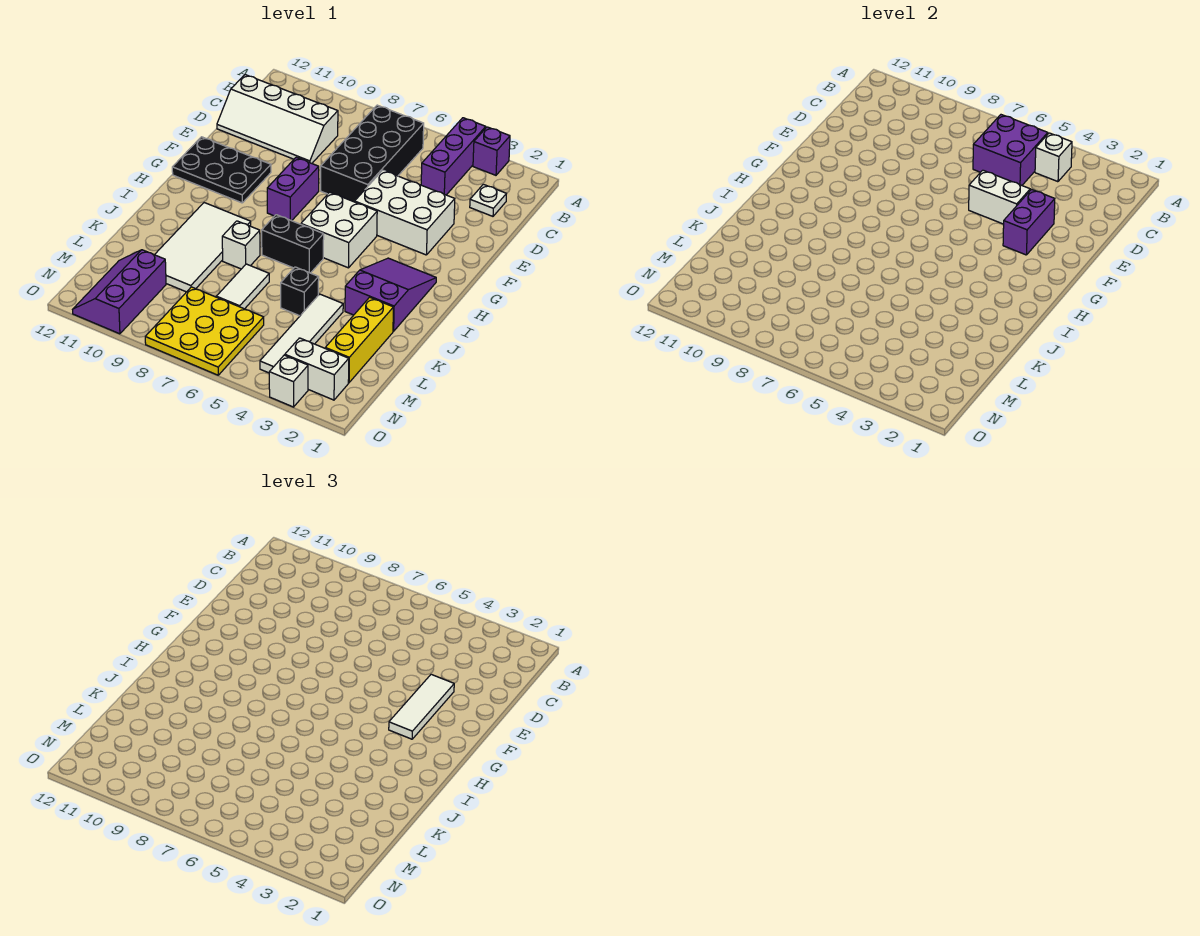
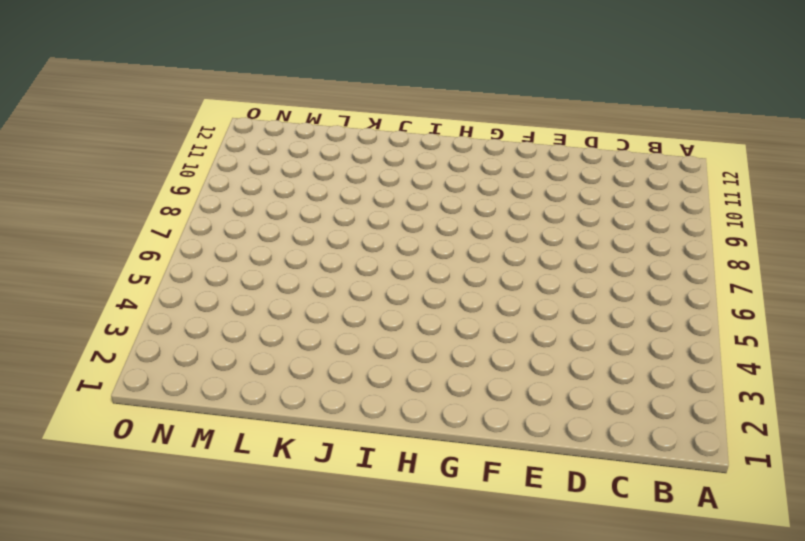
none -> purple 1x1 brick [473,127,510,175]
none -> purple 1x3 brick [421,118,486,195]
none -> black 2x4 brick [321,105,424,202]

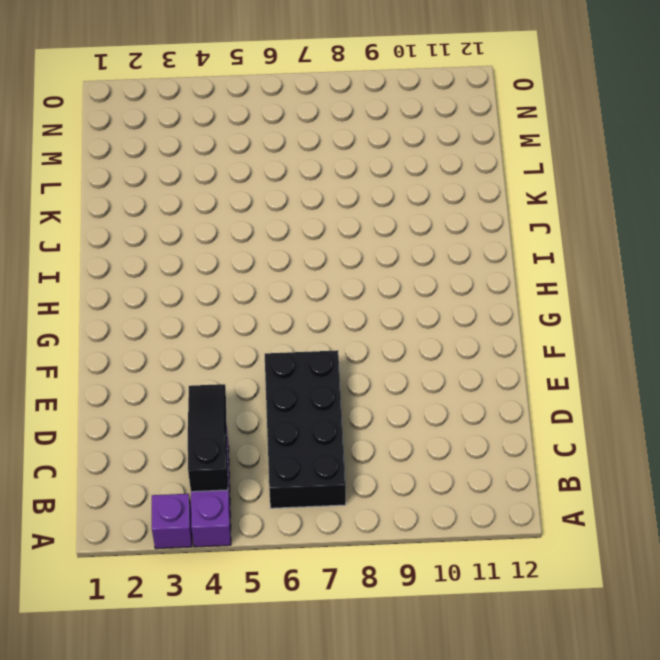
black 1x3 slope [188,384,228,492] -> white 1x1 brick [1035,133,1072,182]
none -> white 1x1 plate [470,184,507,216]
none -> white 2x4 slope [217,75,338,163]
none -> white 2x3 brick [355,170,455,255]

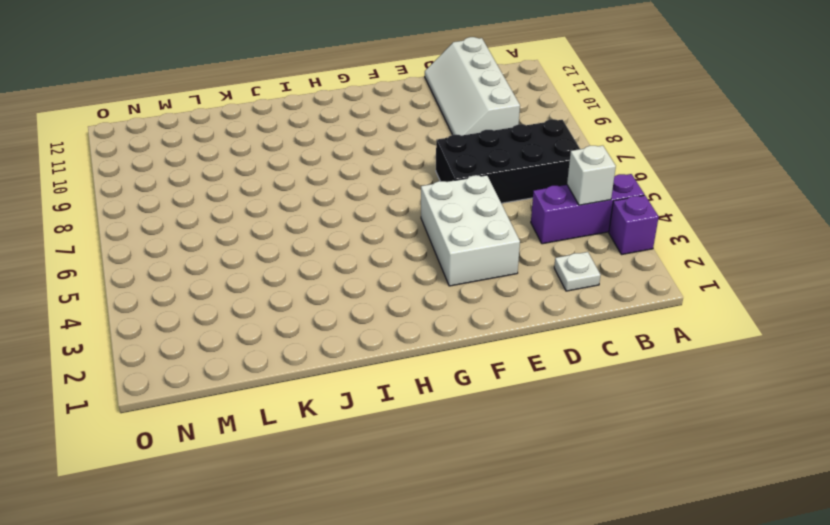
none -> purple 1x2 brick [267,158,319,221]
none -> black 2x3 plate [172,137,271,203]
none -> white 2x2 brick [301,192,377,268]

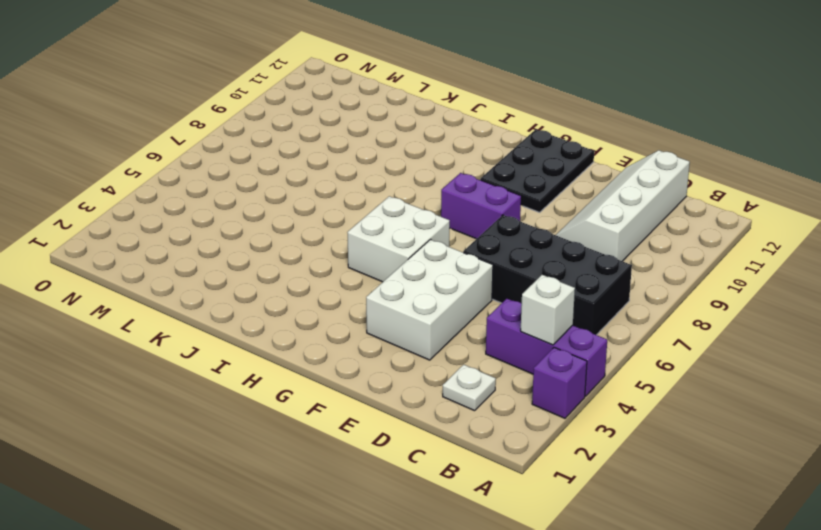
none -> purple 2x3 slope [345,258,436,331]
none -> black 1x2 brick [262,215,324,273]
none -> white 2x4 tile [155,203,251,292]

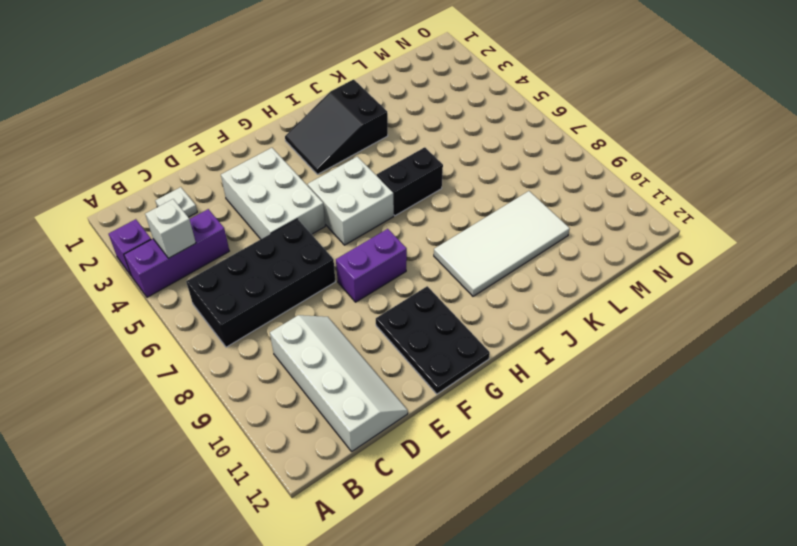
black 2x3 slope [285,79,388,174] -> purple 2x3 slope [345,258,436,331]
black 1x2 brick [377,147,443,216] -> black 1x2 brick turned to [262,215,324,273]
none -> white 1x1 brick [222,221,260,269]
none -> yellow 1x3 brick [325,297,393,383]
none -> white 1x4 tile [260,294,343,373]

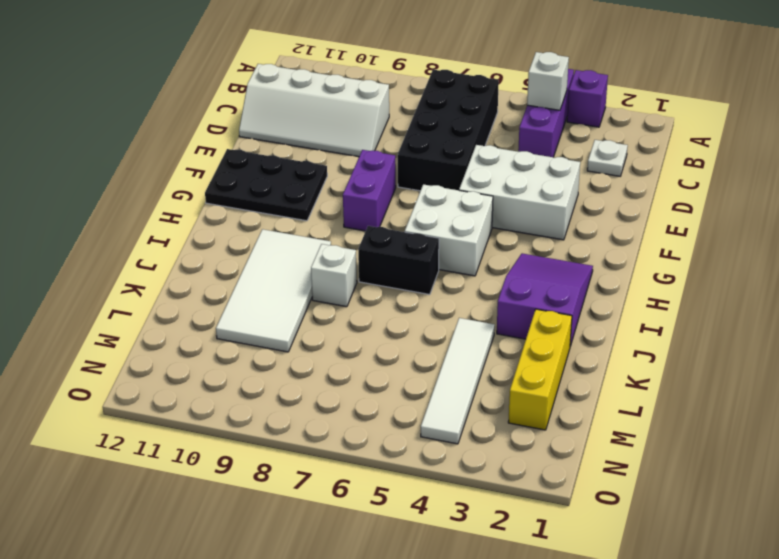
none -> black 1x1 brick [281,267,319,316]
none -> white 1x2 tile [216,264,269,309]
none -> yellow 3x3 plate [145,287,264,375]

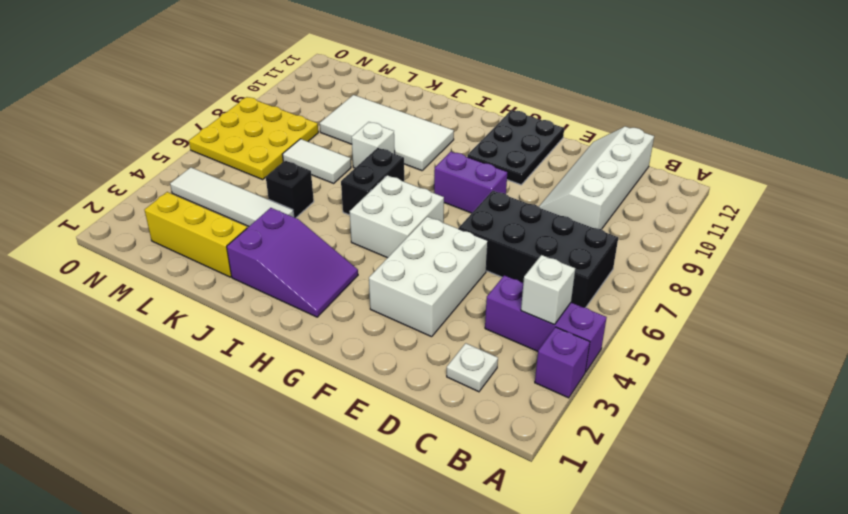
none -> purple 2x3 slope [73,250,166,334]
none -> white 1x2 brick [285,338,349,400]
none -> white 1x1 brick [269,355,308,407]

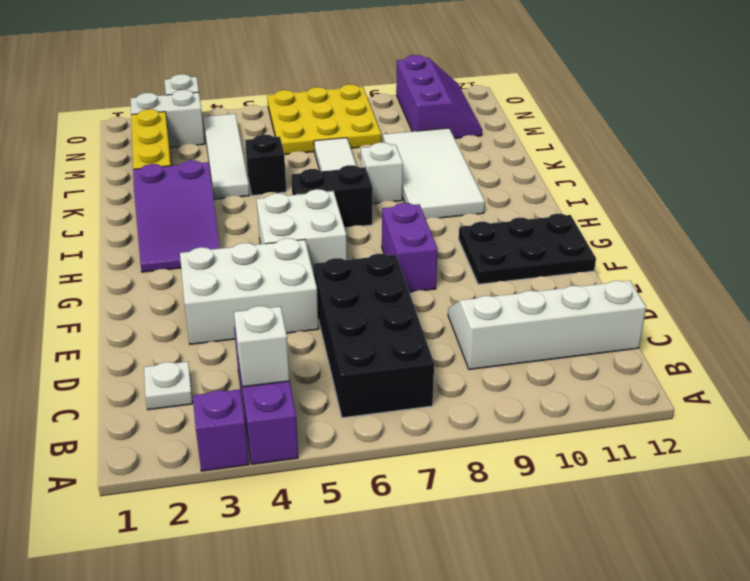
none -> purple 2x2 brick [973,115,1048,185]
none -> purple 1x2 brick [1003,189,1055,255]
none -> white 1x2 brick [969,170,1030,224]

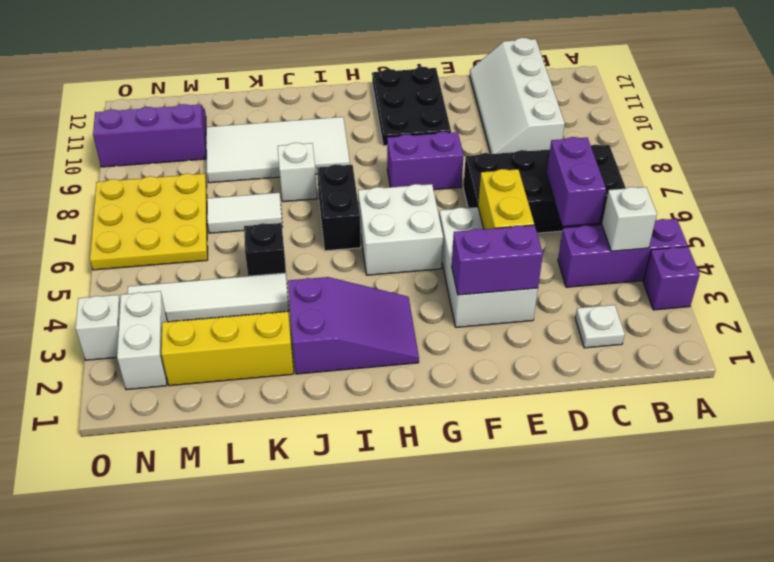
purple 1x2 brick [547,137,606,226] -> purple 2x2 brick [973,115,1048,185]
yellow 1x2 brick [478,169,534,229] -> white 1x2 brick [969,170,1030,224]
none -> white 1x3 tile [389,674,454,739]

